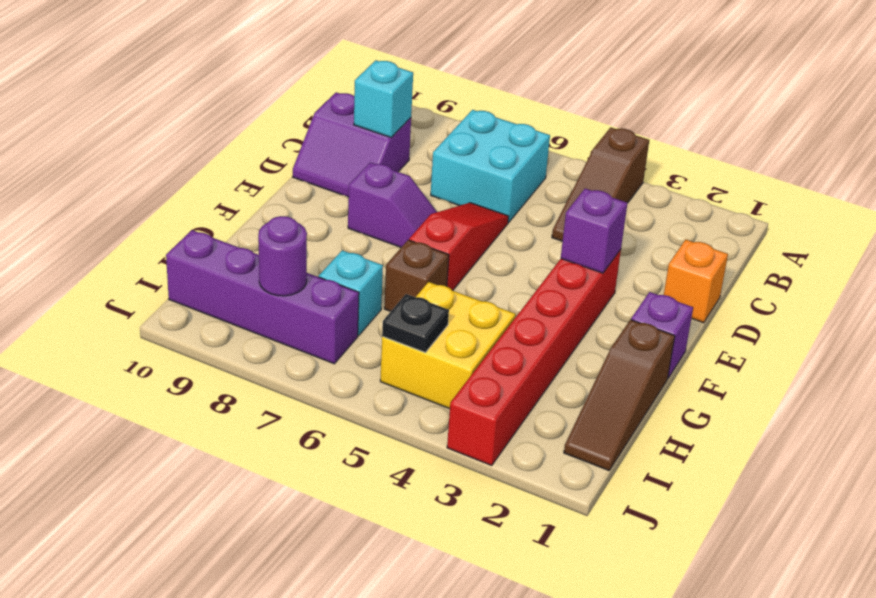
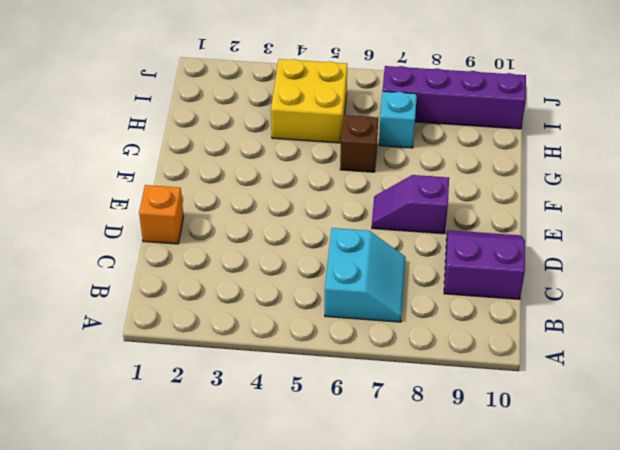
cyan 2x2 slope [325,228,406,322] -> cyan 2x2 brick [431,110,550,223]
none -> brown 1x3 slope [552,127,649,241]
none -> red 1x3 slope [409,203,509,291]
none -> red 1x6 brick [447,249,621,465]

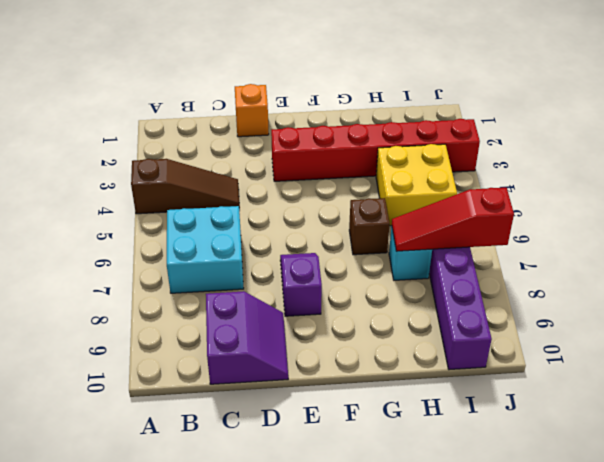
red 1x3 slope [392,188,514,251] -> red 1x3 slope moved to [409,203,509,291]
none -> purple 1x1 brick [631,292,693,378]
none -> brown 1x3 slope [564,320,675,470]
none -> cyan 1x1 brick [354,60,413,137]

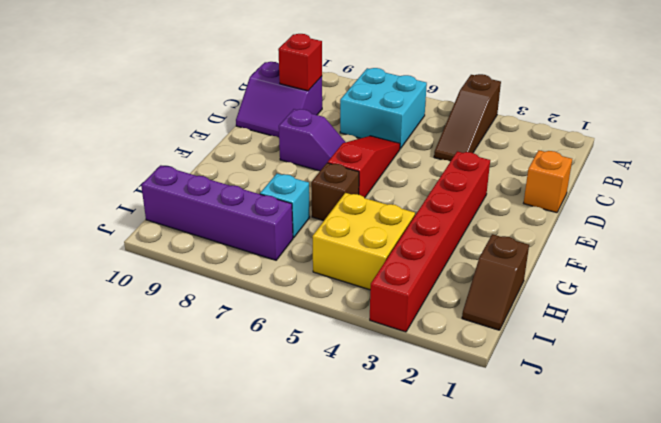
red 1x1 brick [278,34,322,91] -> cyan 1x1 brick [354,60,413,137]
brown 1x2 slope [462,234,529,330] -> brown 1x3 slope [564,320,675,470]
none -> purple 1x1 brick [631,292,693,378]
none -> purple 1x1 brick [561,189,627,273]
none -> black 1x1 plate [382,294,449,352]

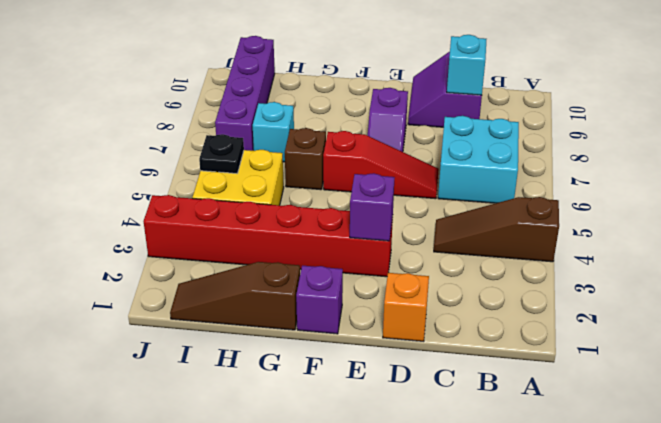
none -> purple 1x1 round brick [258,216,307,296]

